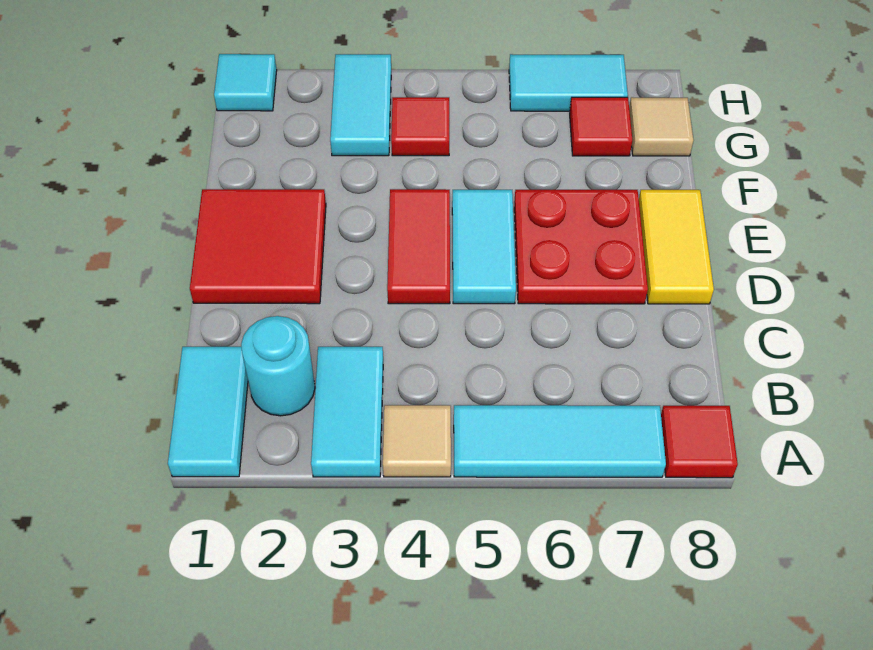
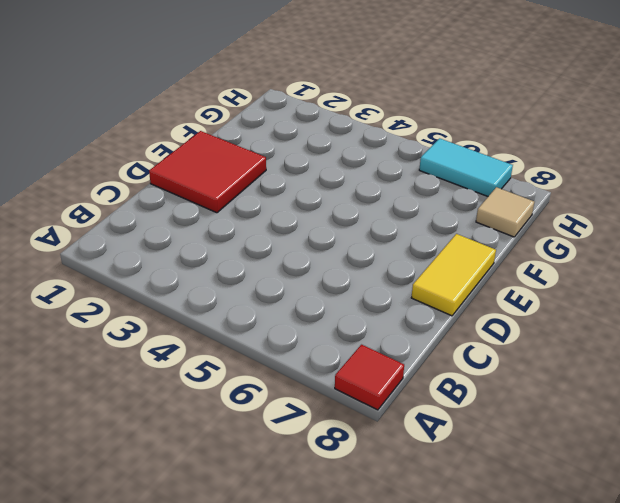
none -> cyan 1x2 tile [168,347,248,477]
none -> cyan 1x2 tile [311,347,383,477]
none -> tan 1x1 tile [383,405,451,477]

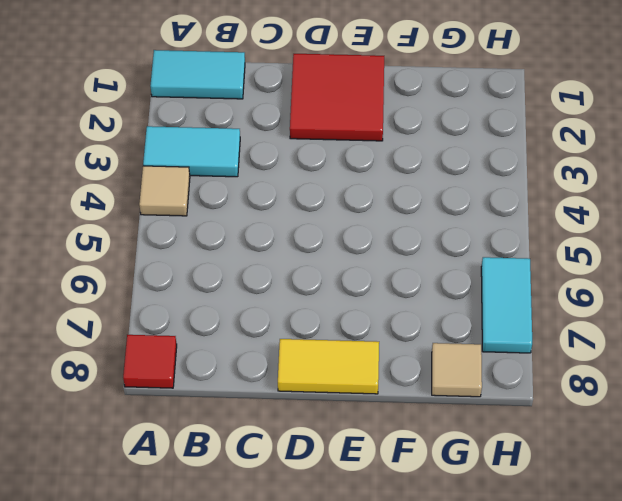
none -> cyan 1x3 tile [454,405,666,477]
none -> cyan 1x1 round brick [241,316,315,416]
none -> red 1x2 tile [387,189,450,304]

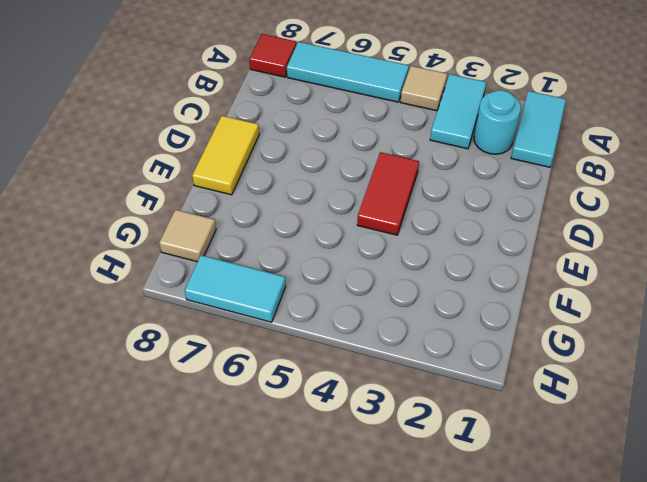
none -> red 2x2 tile [190,189,326,304]
none -> cyan 1x2 tile [452,190,516,304]
none -> red 2x2 plate [514,190,648,304]

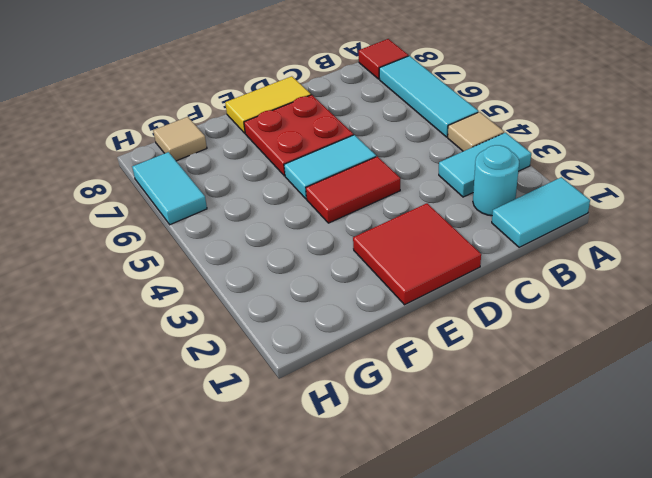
none -> cyan 1x2 tile [330,54,391,156]
none -> red 1x1 tile [391,97,449,156]
none -> red 1x1 tile [570,97,632,156]

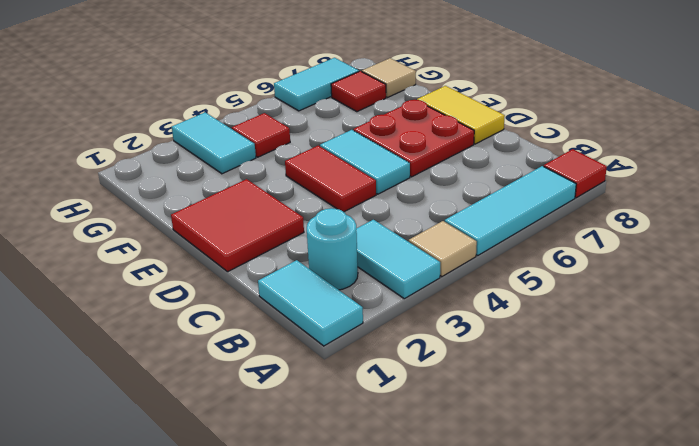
none -> cyan 1x1 tile [214,54,277,111]

